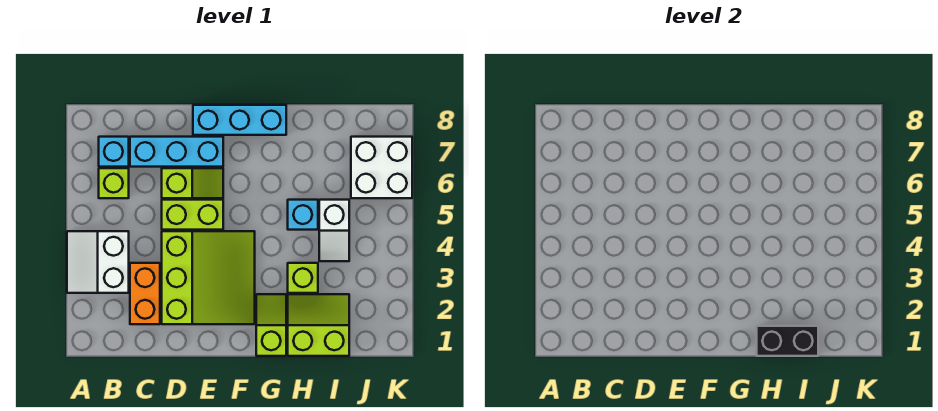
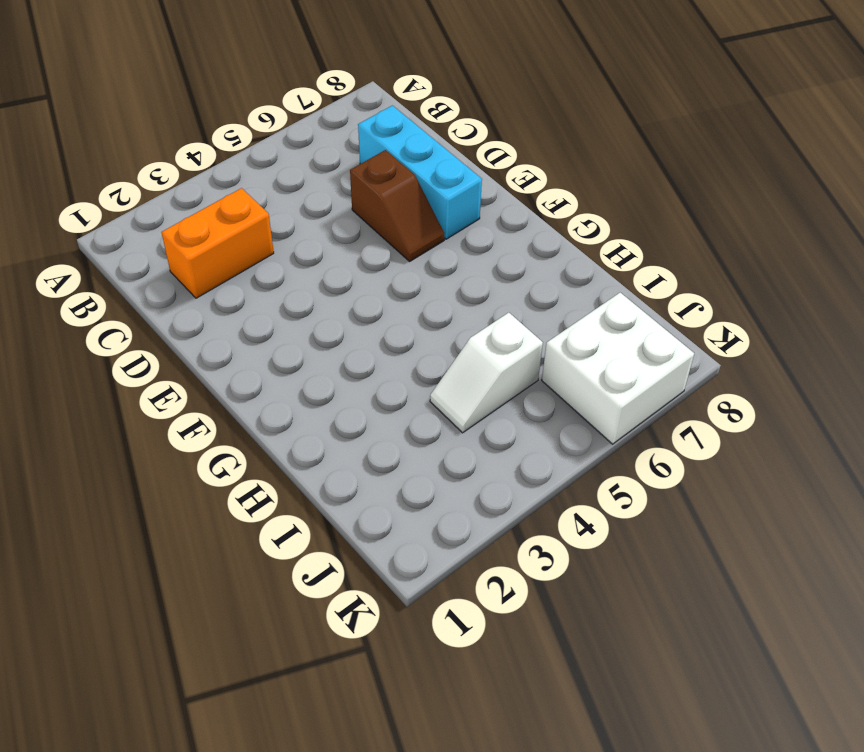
brown 1x2 slope [350,150,444,261] -> lime 1x2 slope [162,168,223,198]
none -> white 2x2 slope [67,231,129,293]
none -> lime 1x1 brick [99,168,129,198]
none -> cyan 1x1 brick [99,137,129,167]

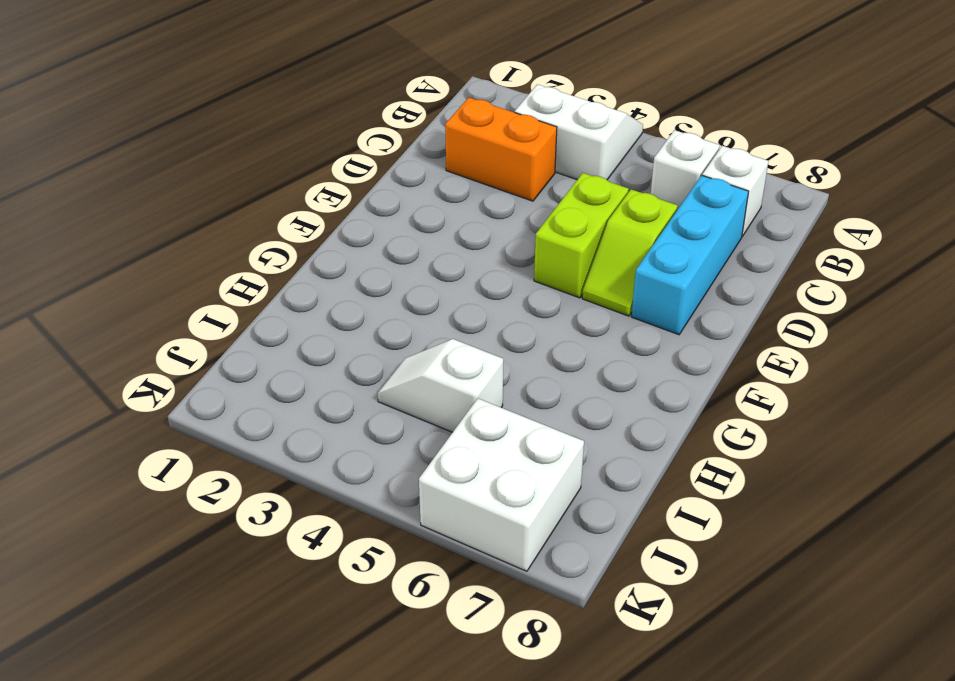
white 1x1 brick [651,130,720,210] -> lime 1x1 brick [99,168,129,198]
white 1x1 brick [702,146,768,237] -> cyan 1x1 brick [99,137,129,167]
none -> lime 3x3 slope [162,231,255,324]
none -> cyan 1x3 brick [193,105,286,135]
none -> lime 1x2 slope [256,294,286,356]

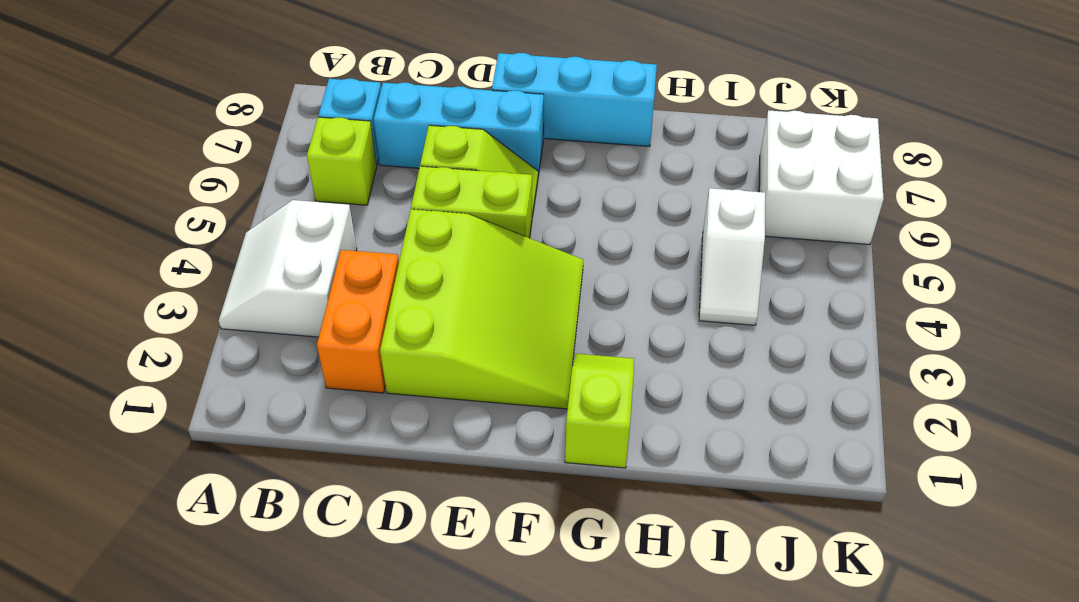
none -> lime 2x2 slope [288,294,349,356]
none -> lime 1x1 brick [288,263,318,293]
none -> cyan 1x1 brick [288,200,318,230]

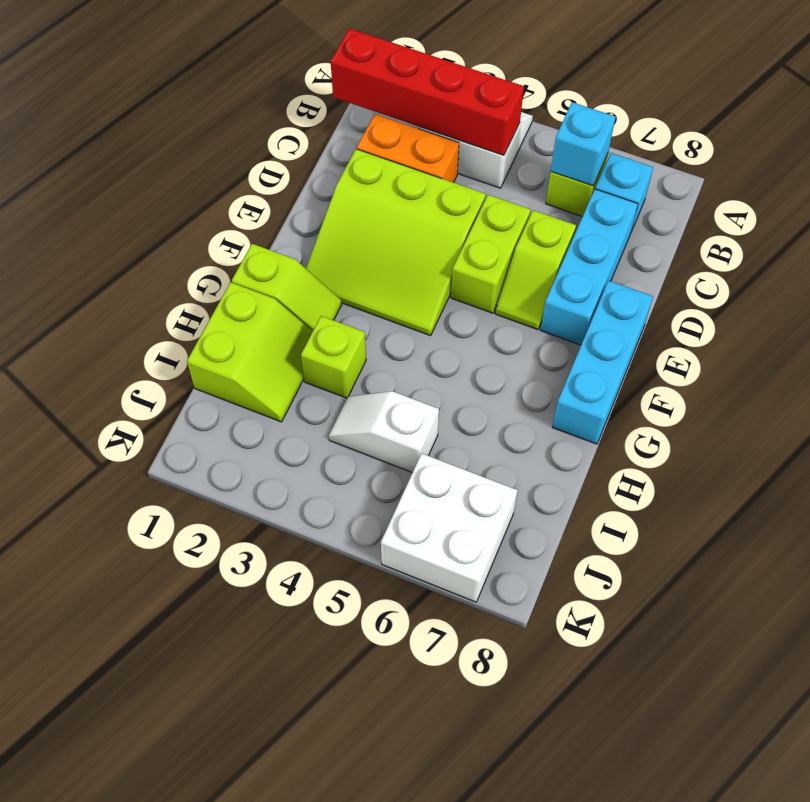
red 1x4 brick [331,28,524,155] -> none
cyan 1x1 brick [551,102,616,186] -> cyan 1x1 brick moved to [288,200,318,230]
none -> black 1x2 brick [757,326,818,356]

